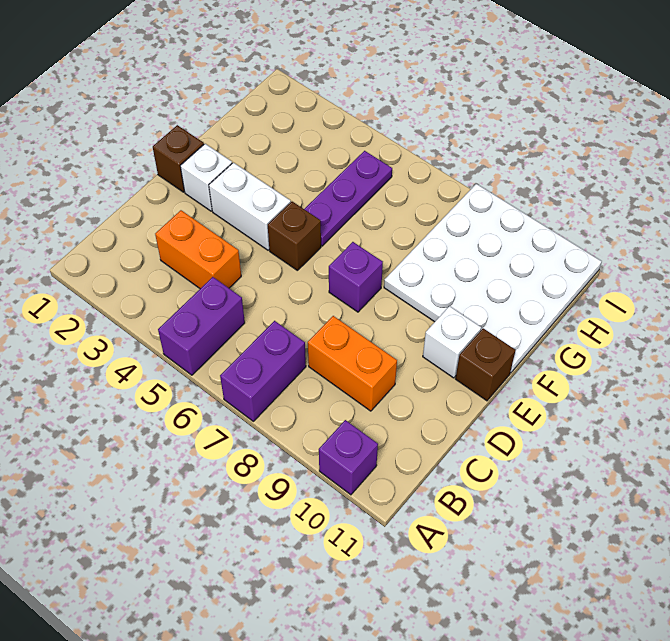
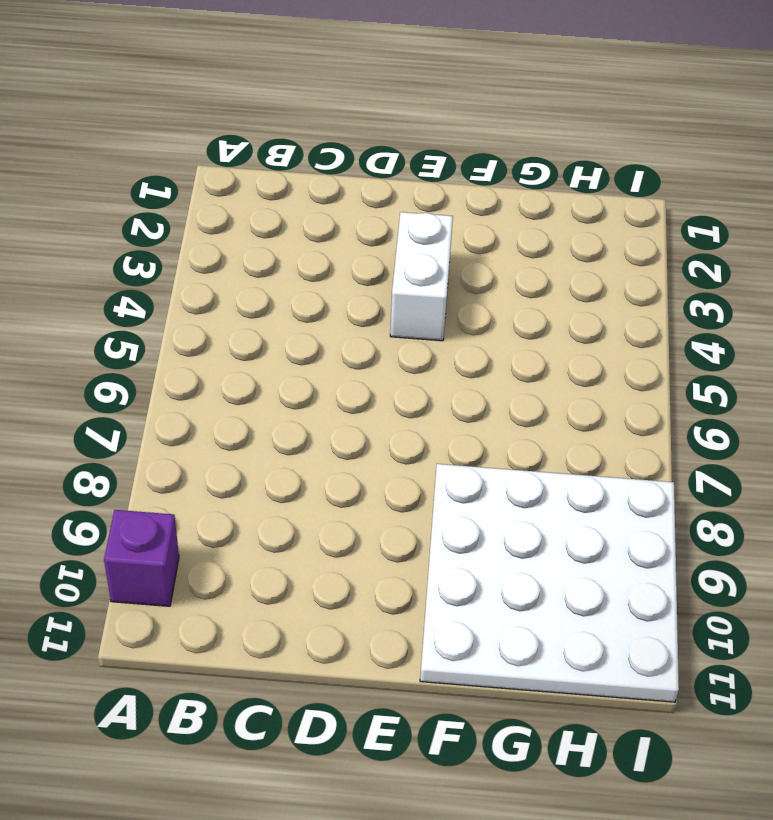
none -> purple 1x2 brick [158,277,245,375]
none -> purple 1x2 brick [220,321,306,421]
none -> orange 1x2 brick [155,210,241,289]

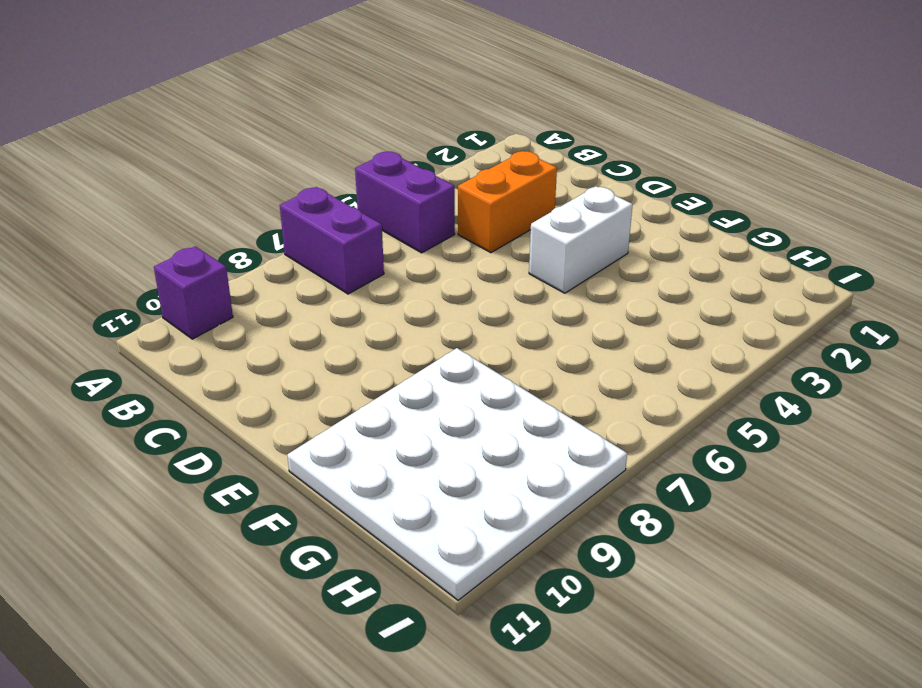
none -> orange 1x2 brick [308,316,397,411]
none -> brown 1x1 brick [153,125,204,192]
none -> white 1x1 brick [181,144,232,211]

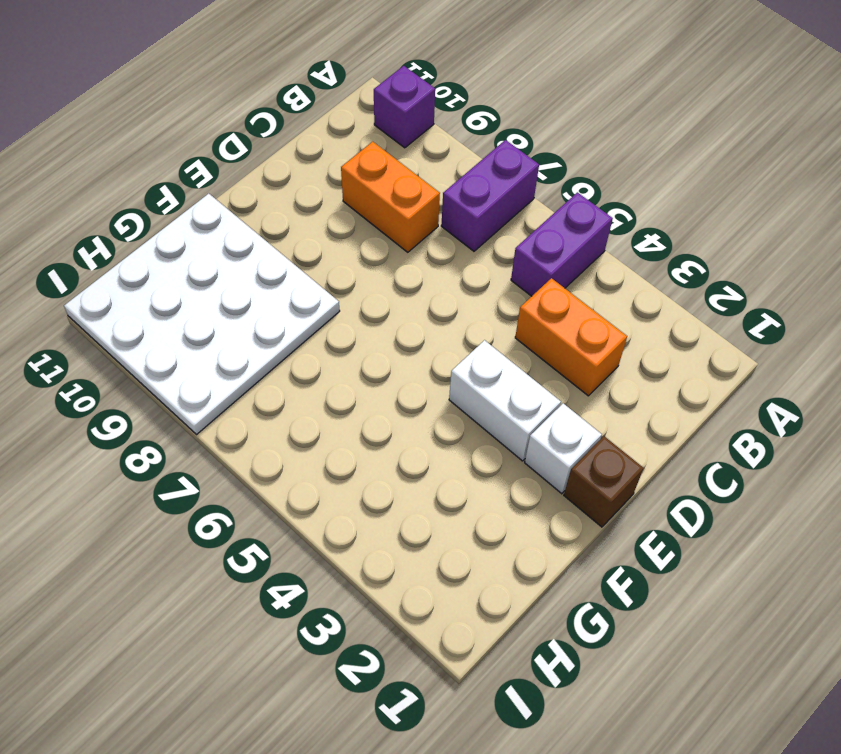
none -> brown 1x1 brick [268,202,321,270]
none -> purple 1x1 brick [329,242,383,312]
none -> white 1x1 brick [423,306,481,378]

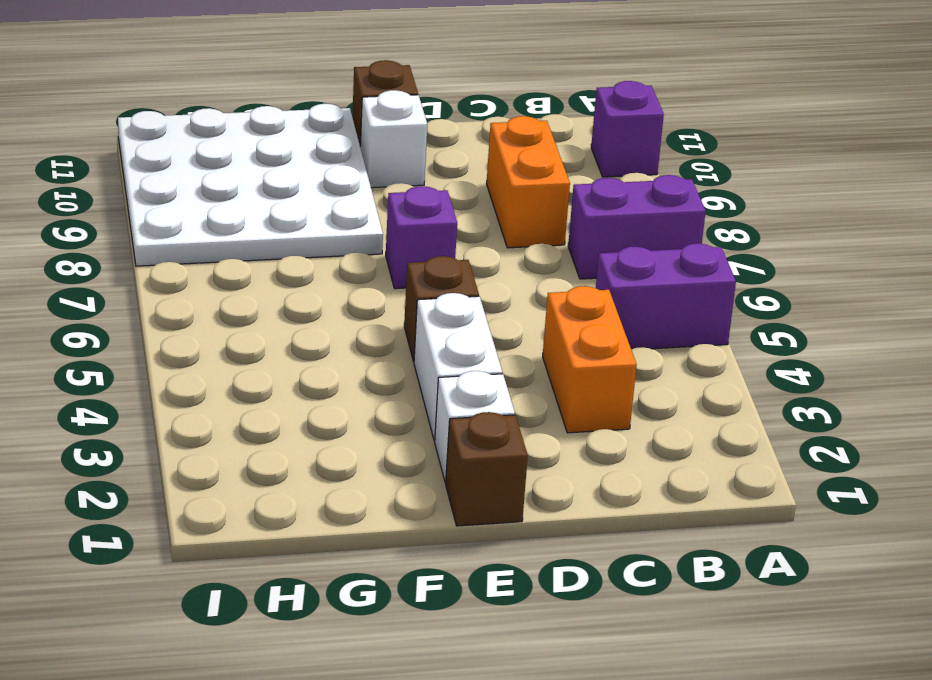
none -> purple 1x3 plate [304,151,392,246]

